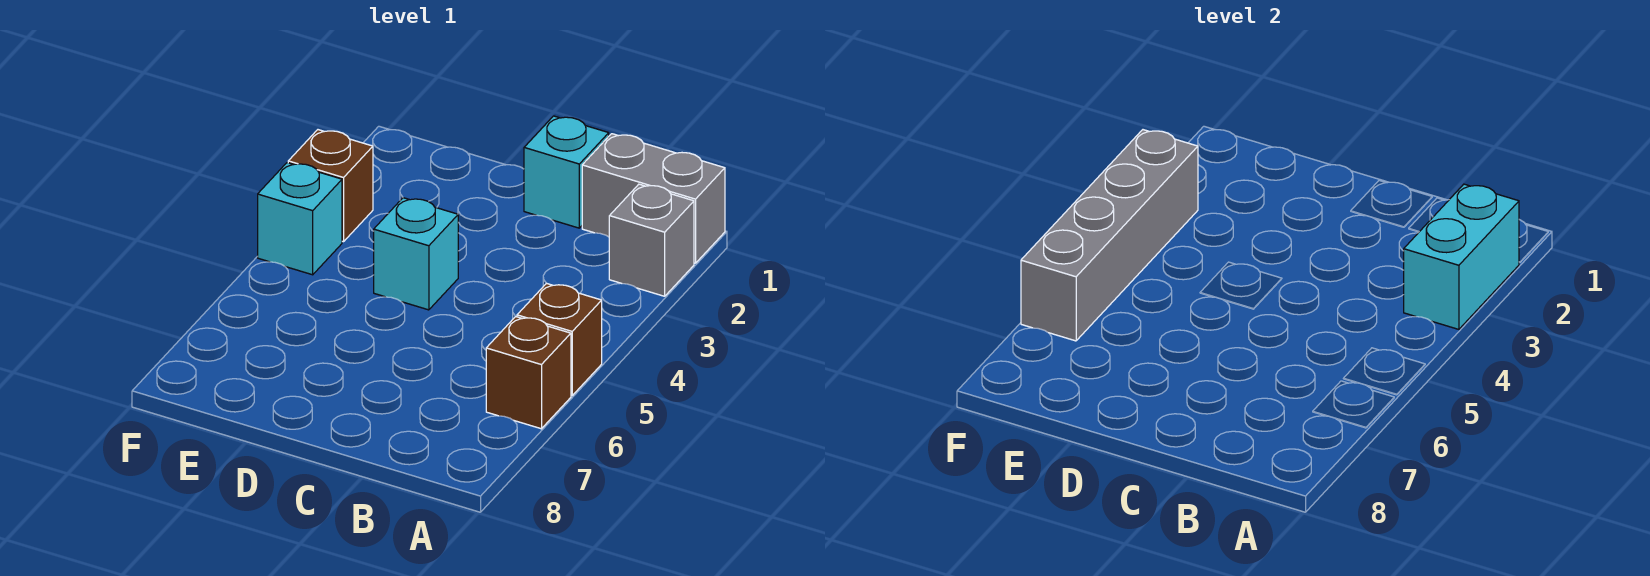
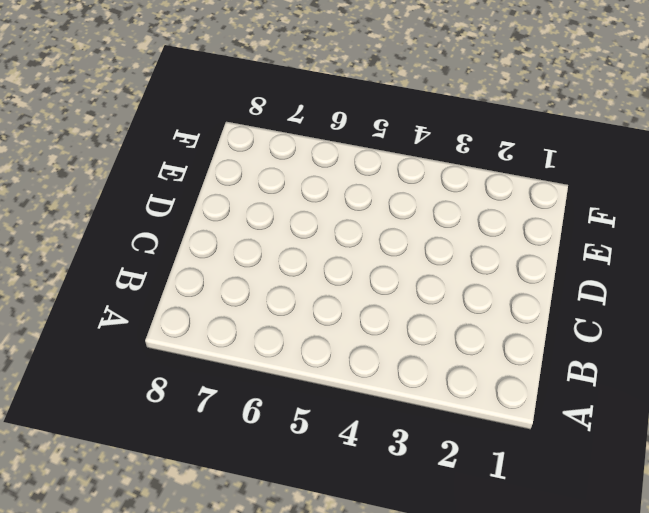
none -> grey 1x2 brick [582,134,725,263]
none -> grey 1x1 brick [609,184,694,296]

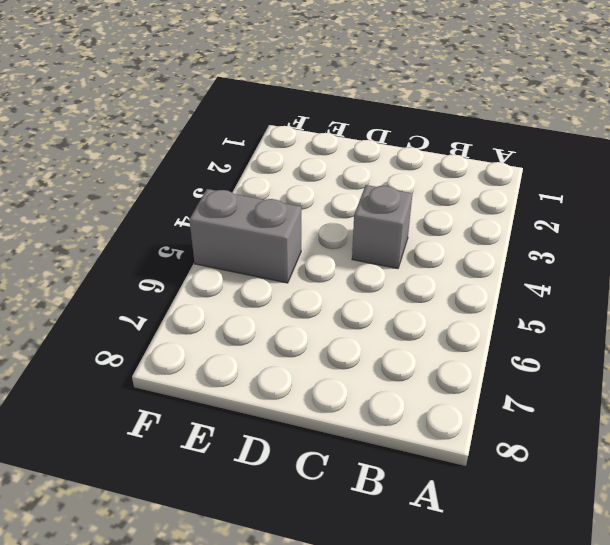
grey 1x1 brick [352,185,413,269] -> grey 1x1 brick moved to [609,184,694,296]
grey 1x2 brick [189,189,301,283] -> grey 1x2 brick moved to [582,134,725,263]
none -> brown 1x1 brick [517,283,602,396]
none -> brown 1x1 brick [486,317,571,429]

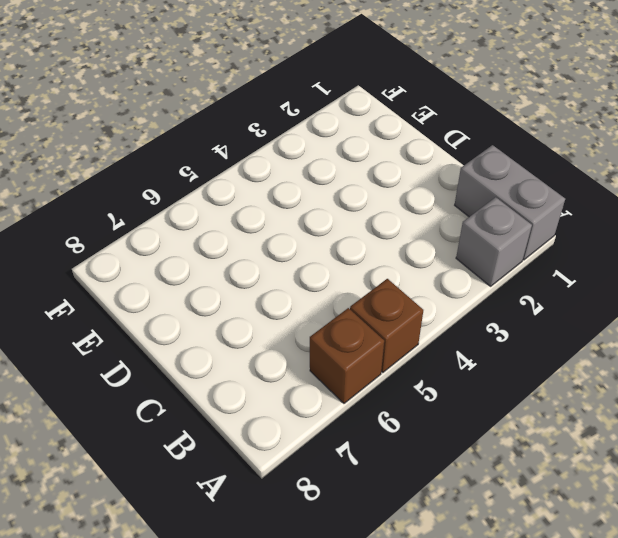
none -> cyan 1x1 brick [524,116,609,228]
none -> cyan 1x1 brick [374,198,458,310]

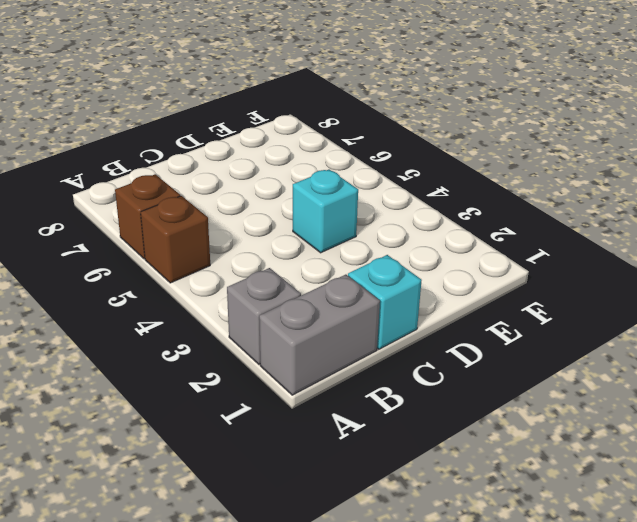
none -> brown 1x1 brick [288,130,373,242]
none -> cyan 1x1 brick [258,163,342,275]

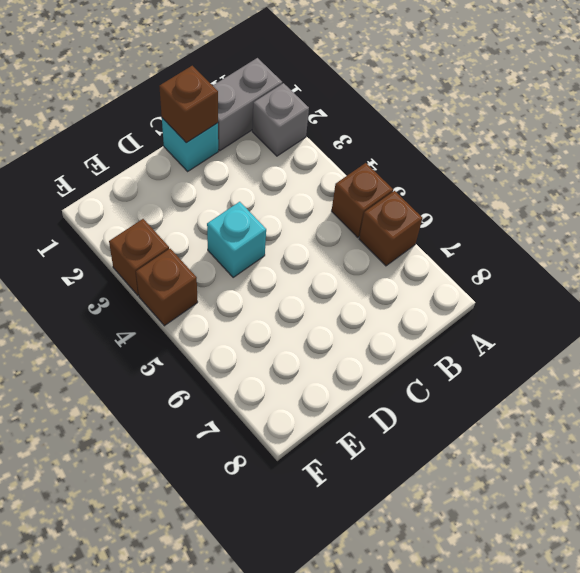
brown 1x1 brick [159,66,218,143] -> none
brown 1x1 brick [136,249,198,326] -> cyan 1x1 brick [258,163,342,275]
none -> cyan 1x2 brick [1404,184,1519,329]
none -> grey 1x4 brick [1021,130,1198,341]

